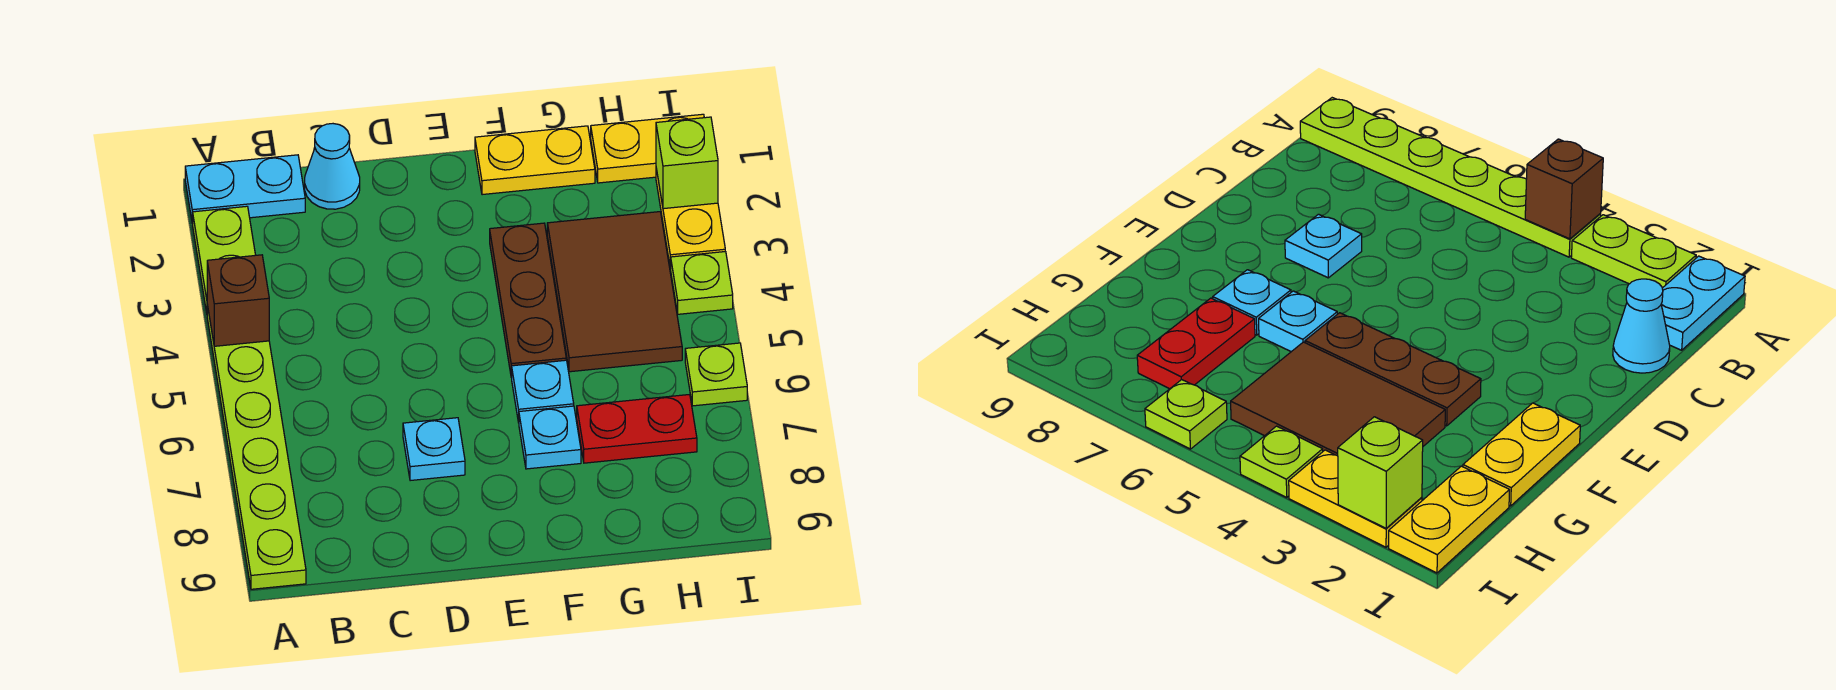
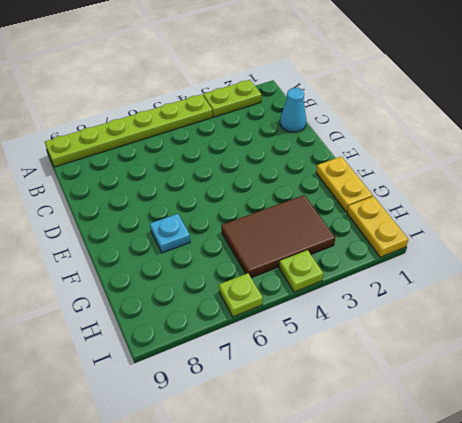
none -> cyan 1x2 plate [185,155,305,223]
none -> cyan 1x1 plate [403,418,465,481]
none -> brown 1x3 plate [490,223,566,377]

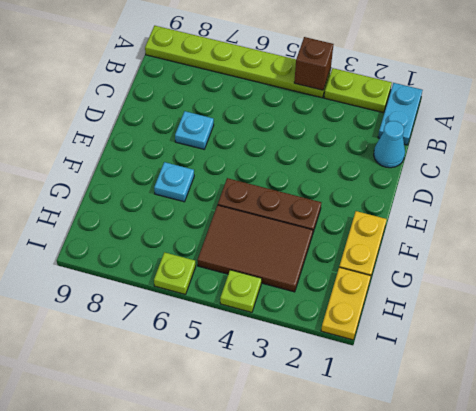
none -> cyan 1x1 plate [512,360,574,423]
none -> red 1x2 plate [577,394,697,463]
none -> yellow 1x2 plate [656,169,725,268]

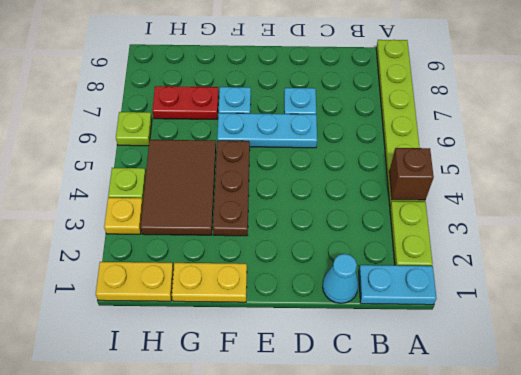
cyan 1x3 plate [217,113,317,148] -> cyan 1x1 plate [512,360,574,423]
yellow 1x1 plate [104,198,143,234] -> yellow 1x2 plate [656,169,725,268]
none -> lime 1x1 brick [656,117,718,209]

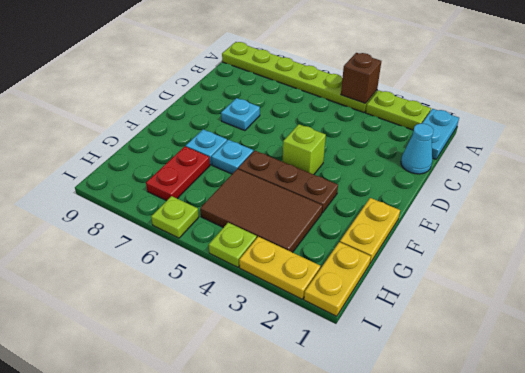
lime 1x1 brick [283,124,326,175] -> lime 1x1 brick moved to [656,117,718,209]

